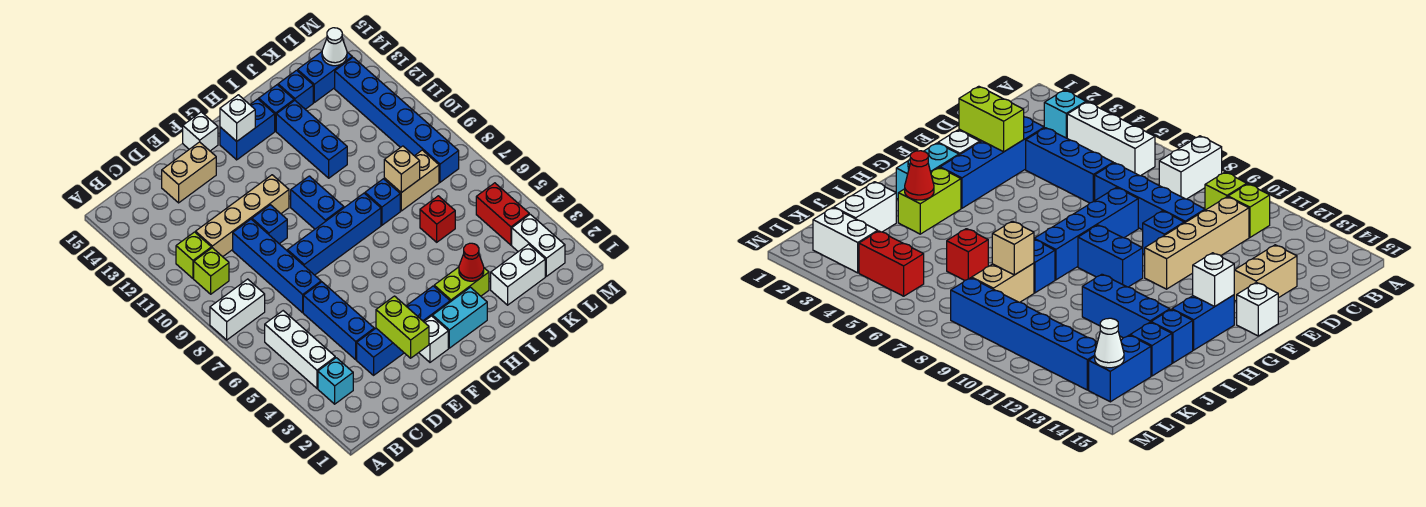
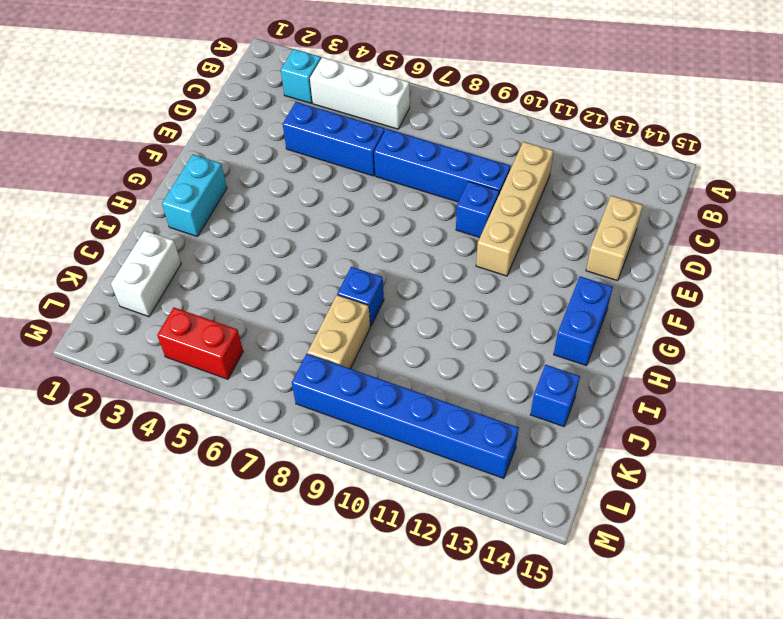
none -> white 1x2 brick [210,279,265,340]
none -> lime 1x1 brick [194,248,229,294]
none -> lime 1x1 brick [176,232,211,278]
none -> blue 1x4 brick [357,286,450,375]

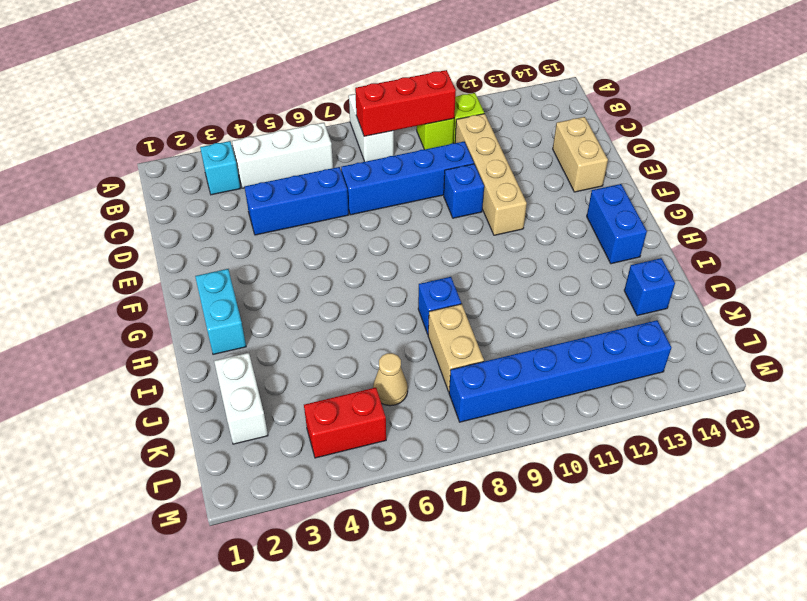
red 1x3 brick [355,70,456,136] -> none
tan 1x1 cone [373,353,408,406] -> none
none -> blue 1x4 brick [357,286,450,375]
none -> blue 1x4 brick [287,193,381,275]
none -> white 1x1 brick [419,316,448,362]
none -> white 1x1 brick [183,112,218,151]

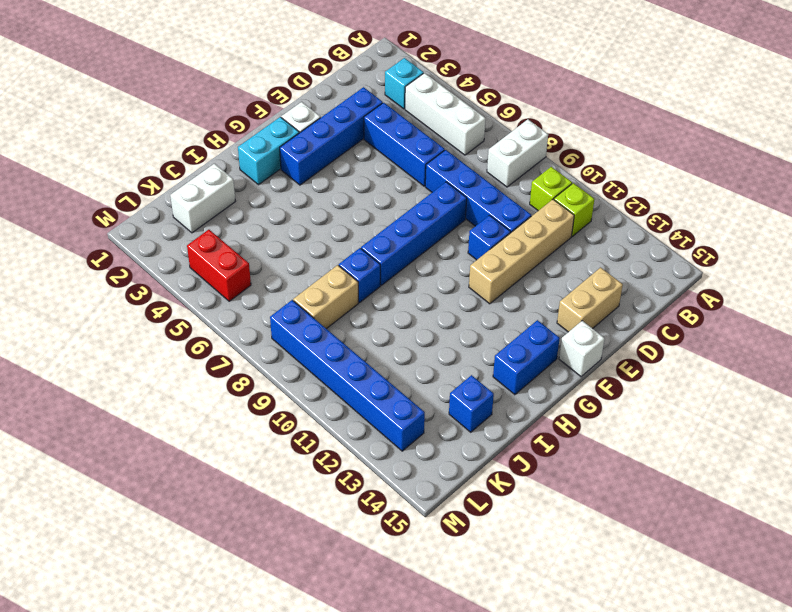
none -> blue 1x2 brick [291,176,344,229]
none -> lime 1x2 brick [434,267,489,302]
none -> blue 1x3 brick [276,100,347,178]
none -> blue 1x1 brick [259,85,294,131]

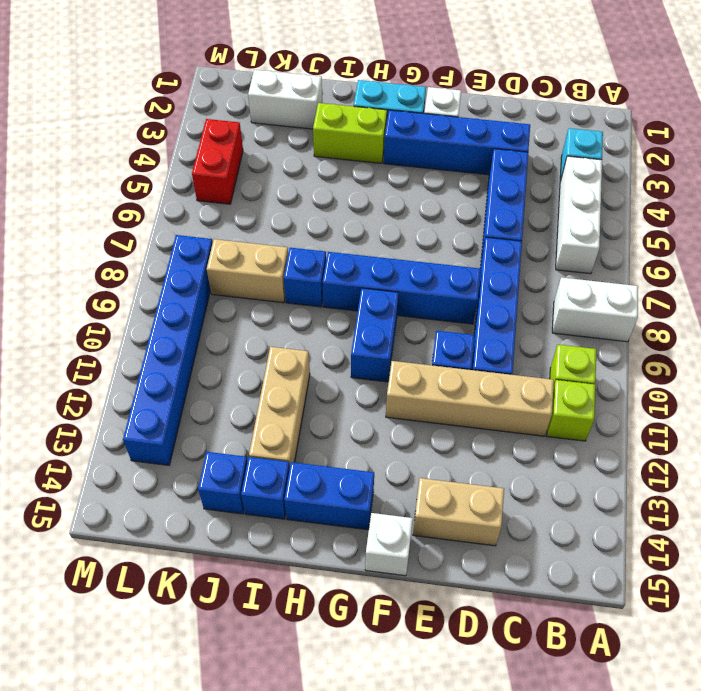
tan 1x3 brick [249,347,310,467] -> blue 1x3 brick [276,100,347,178]
none -> red 1x1 brick [420,196,455,242]
none -> blue 1x2 brick [298,52,352,102]
none -> white 1x2 brick [512,214,565,276]
none -> lime 1x2 brick [376,296,429,358]

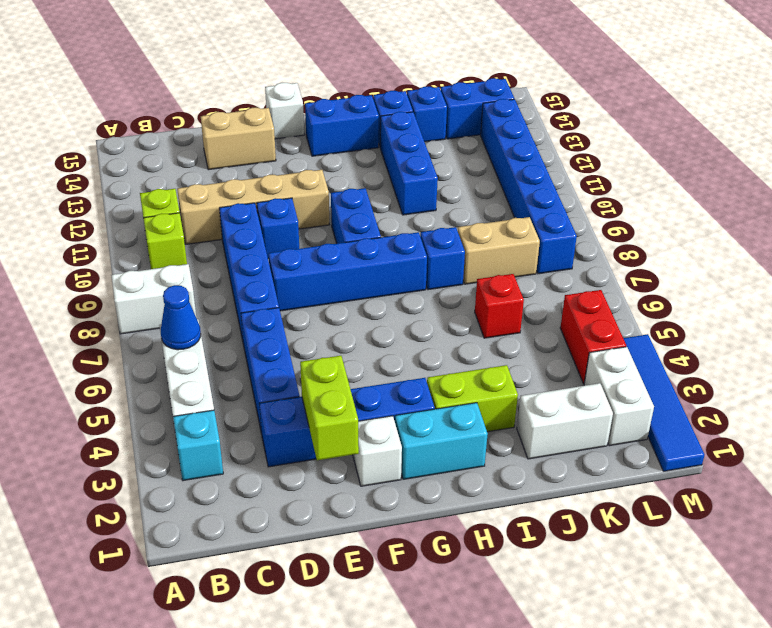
blue 1x1 cone [161,285,201,350] -> none
blue 1x4 tile [623,334,704,471] -> none
none -> white 1x1 brick [220,95,255,141]
none -> red 1x1 cone [459,243,484,281]
none -> tan 1x1 brick [384,146,420,193]
none -> white 1x1 cone [322,28,347,66]

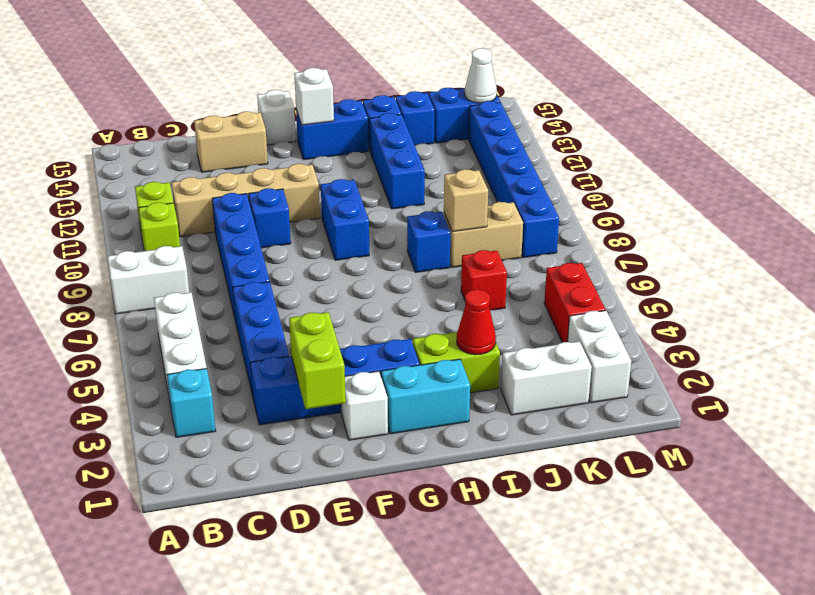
none -> blue 1x4 brick [287,193,381,275]

